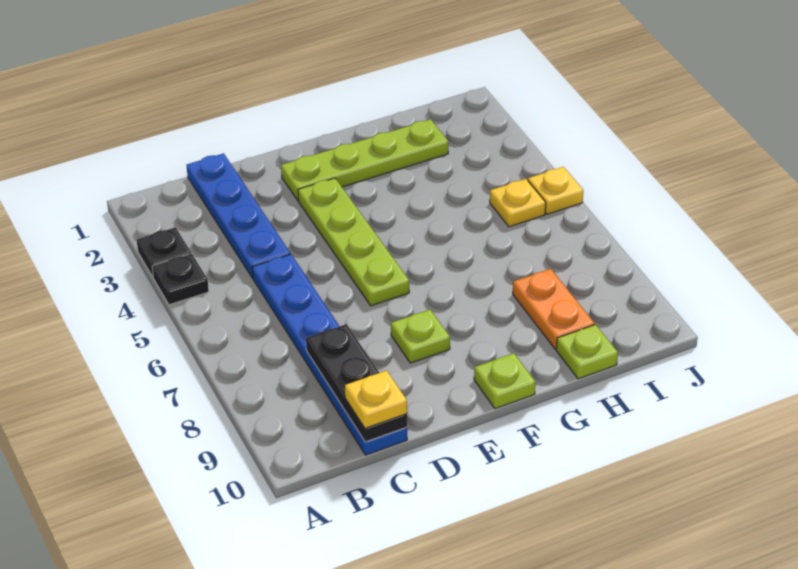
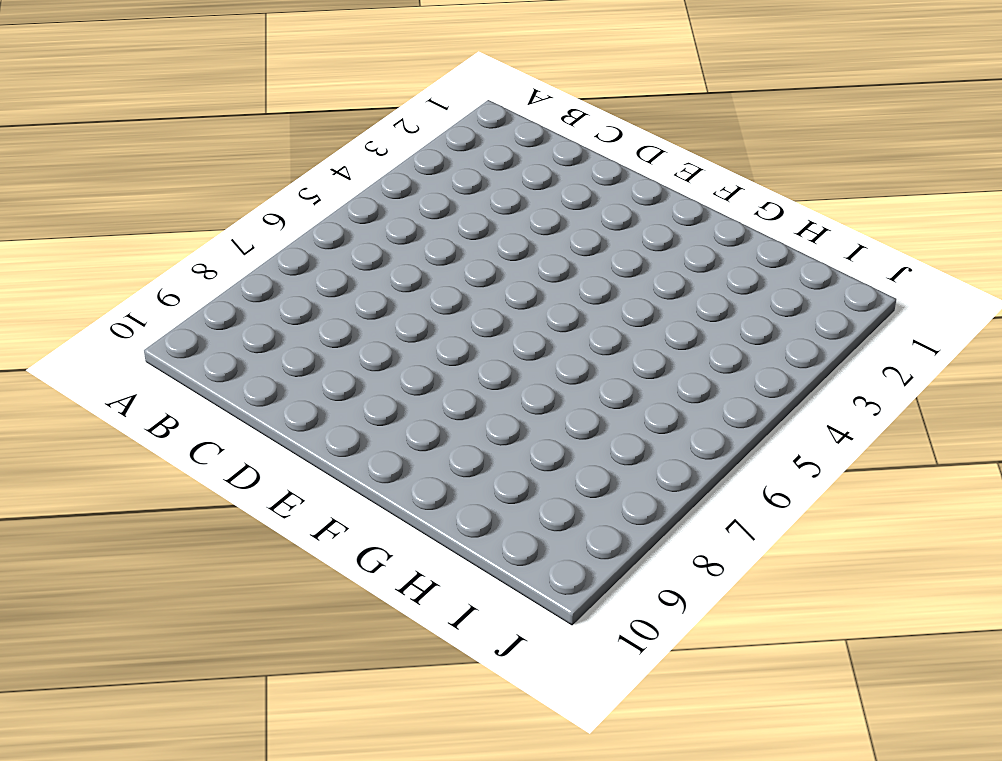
none -> black 1x1 plate [137,227,191,277]
none -> black 1x1 plate [152,254,209,305]
none -> blue 1x4 plate [187,153,290,278]

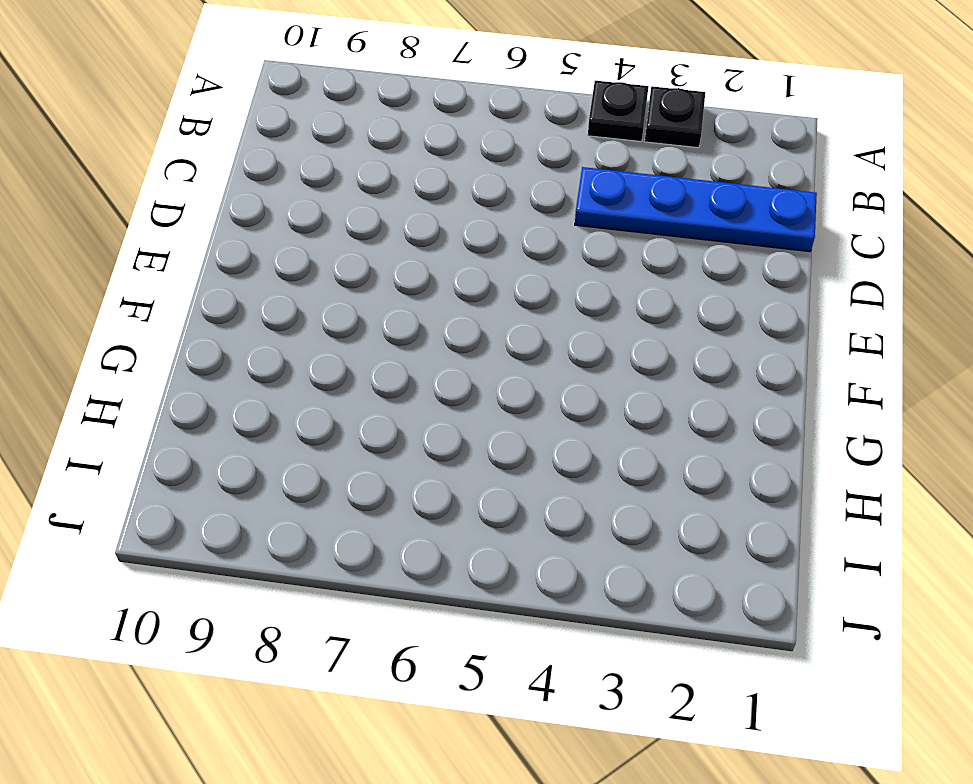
none -> blue 1x6 plate [252,254,407,455]
none -> lime 1x4 plate [281,119,449,201]
none -> lime 1x4 plate [298,178,409,306]

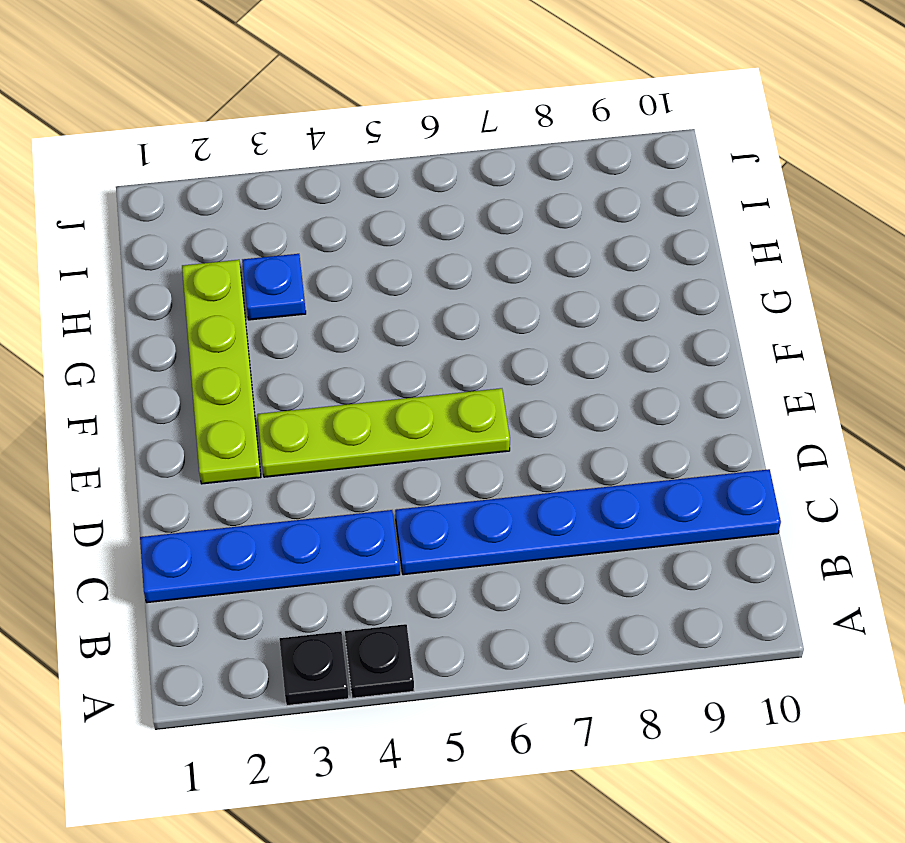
blue 1x1 plate [242,254,306,320] -> none
none -> lime 1x1 plate [391,310,450,363]
none -> lime 1x1 plate [474,353,535,409]
none -> orange 1x2 plate [513,269,595,349]

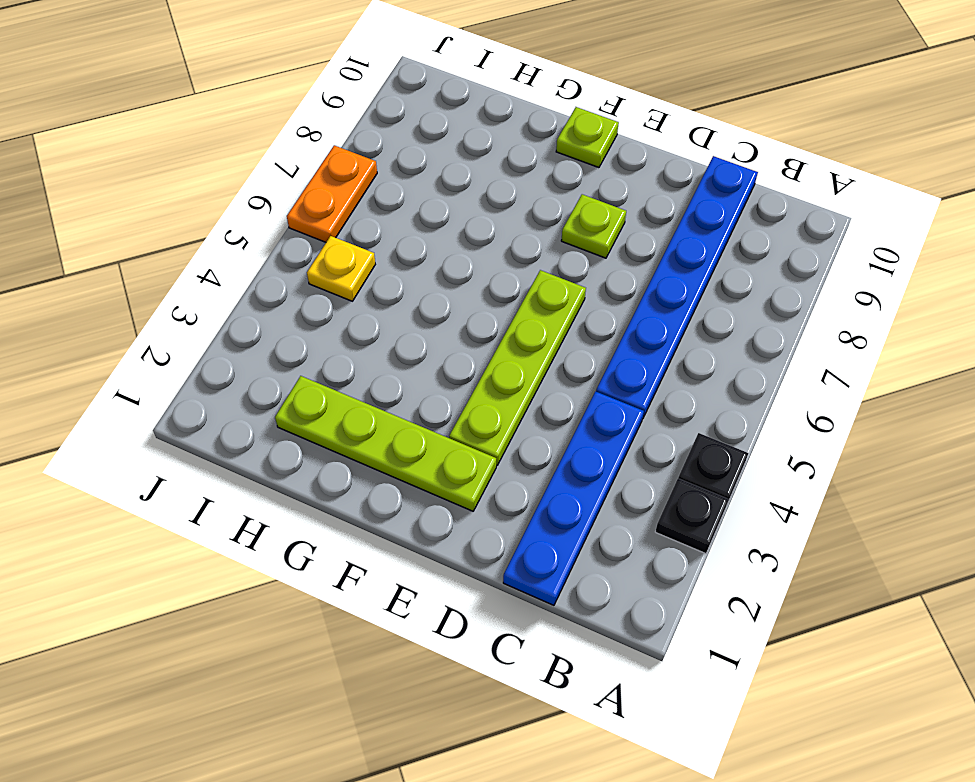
orange 1x2 plate [287,145,377,242] -> orange 1x2 plate moved to [513,269,595,349]
none -> lime 1x1 plate [556,325,618,379]
none -> yellow 1x1 plate [528,167,583,214]
none -> black 1x3 plate [306,324,407,442]

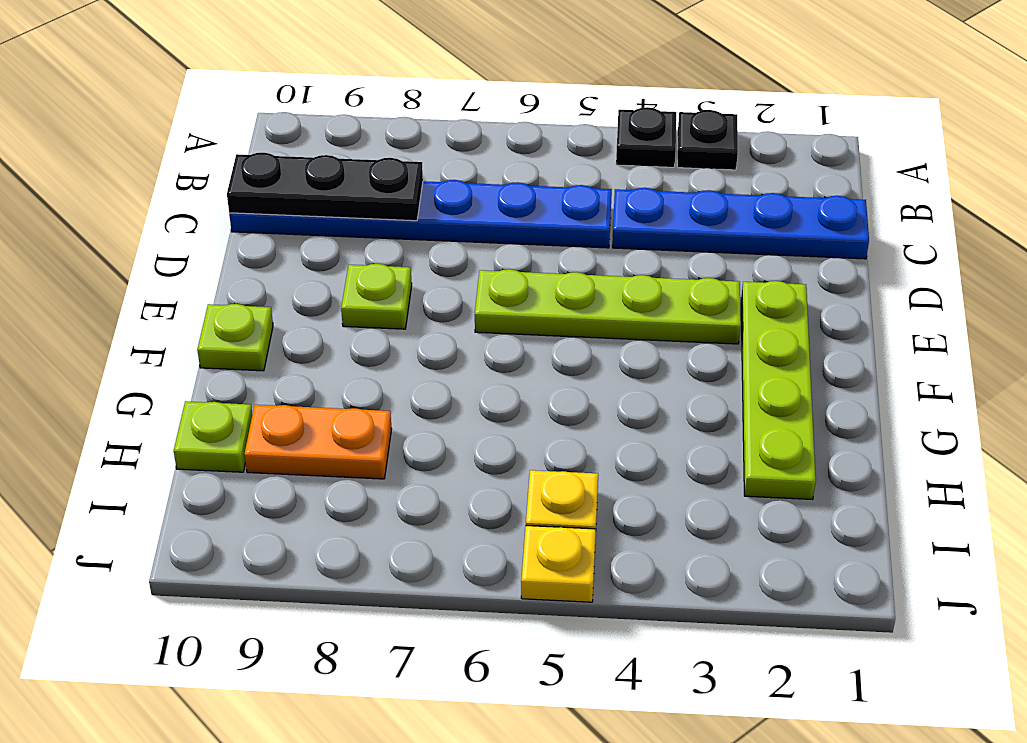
none -> yellow 1x1 plate [345,371,407,428]

